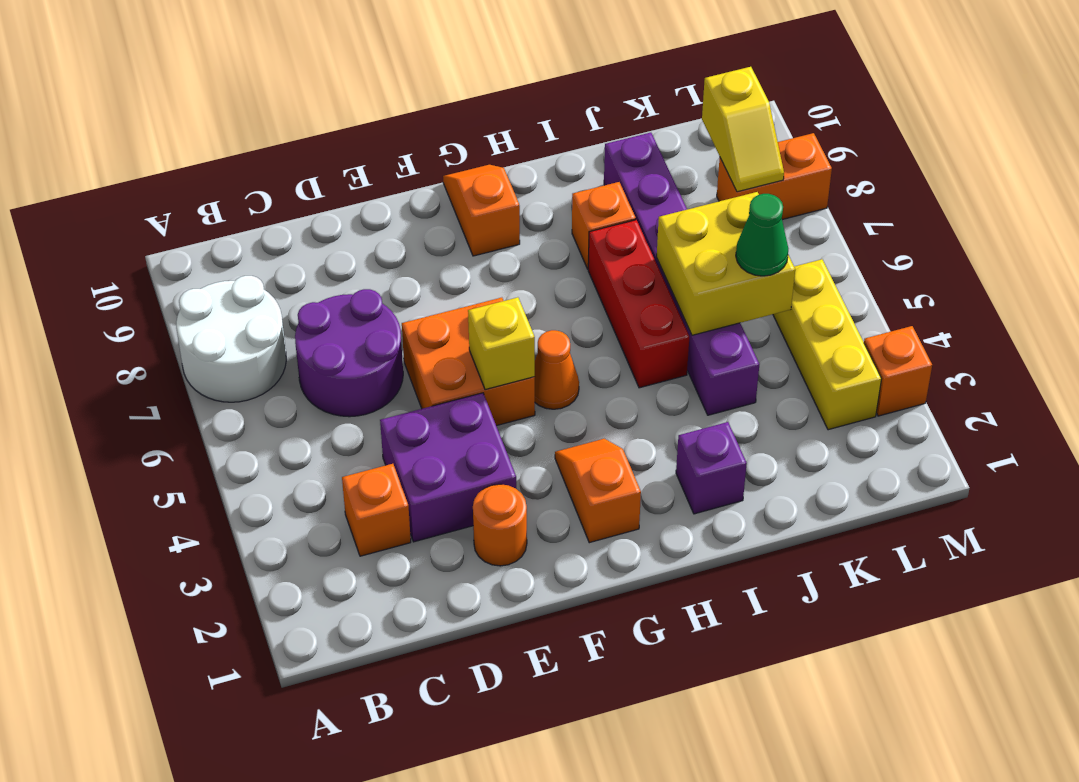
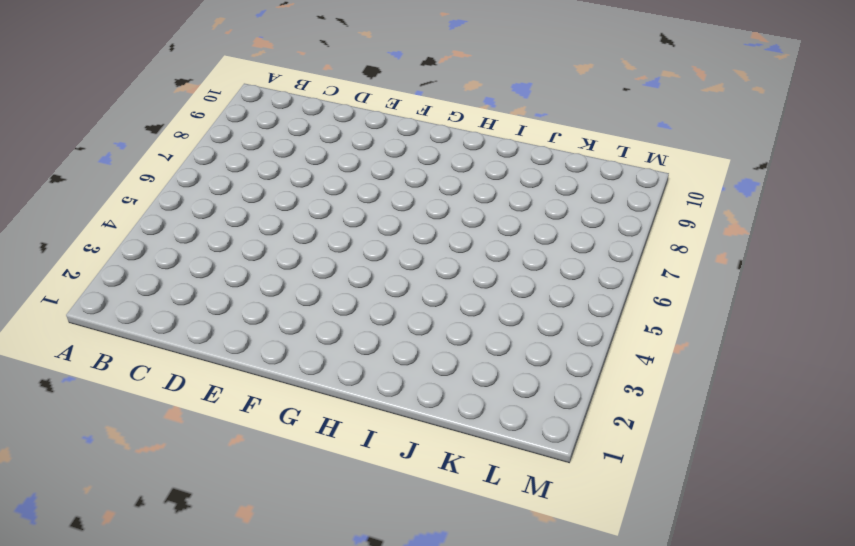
none -> white 2x2 round brick [176,276,286,402]
none -> orange 1x1 brick [342,464,411,556]
none -> purple 2x2 round brick [295,289,403,417]

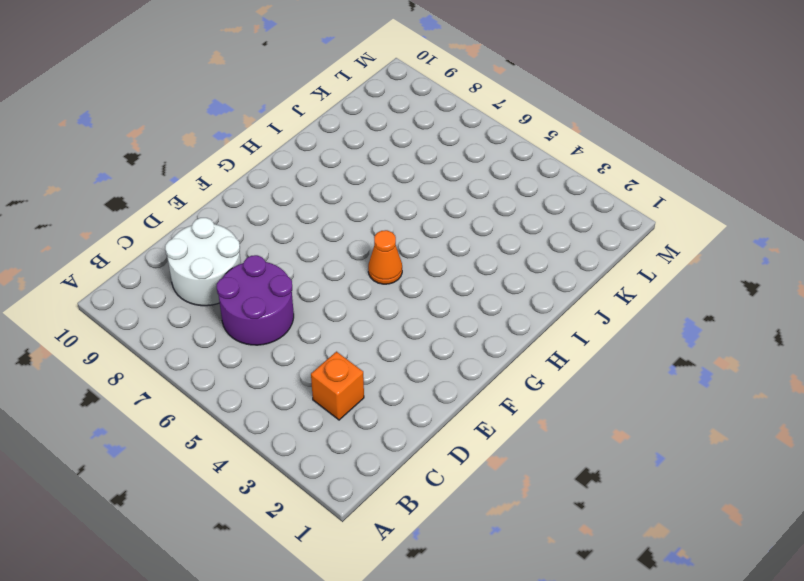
white 2x2 round brick [165,218,241,306] -> white 2x2 round brick moved to [176,276,286,402]
none -> purple 2x2 brick [380,393,516,542]
none -> orange 1x1 round brick [473,484,527,566]
none -> orange 2x2 brick [402,298,535,426]

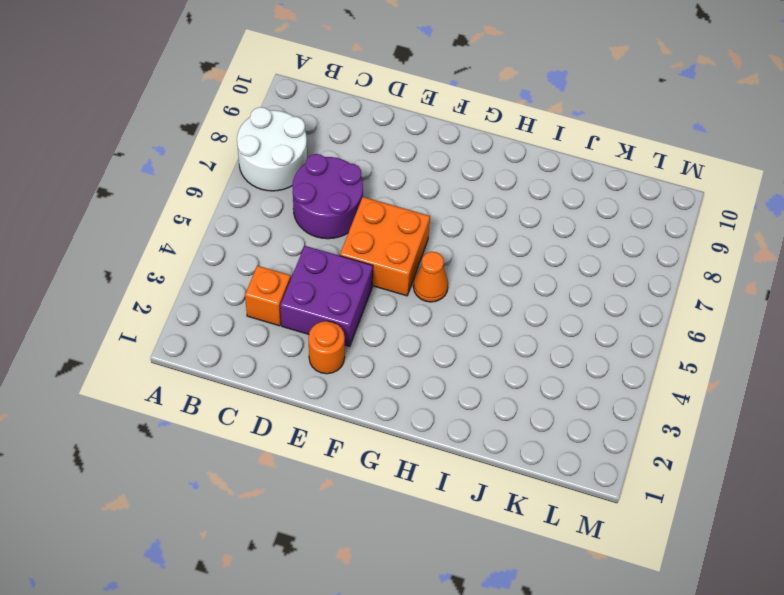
none -> orange 1x2 slope [555,439,641,543]
none -> orange 1x2 slope [443,165,520,256]
none -> purple 1x1 brick [676,422,747,514]

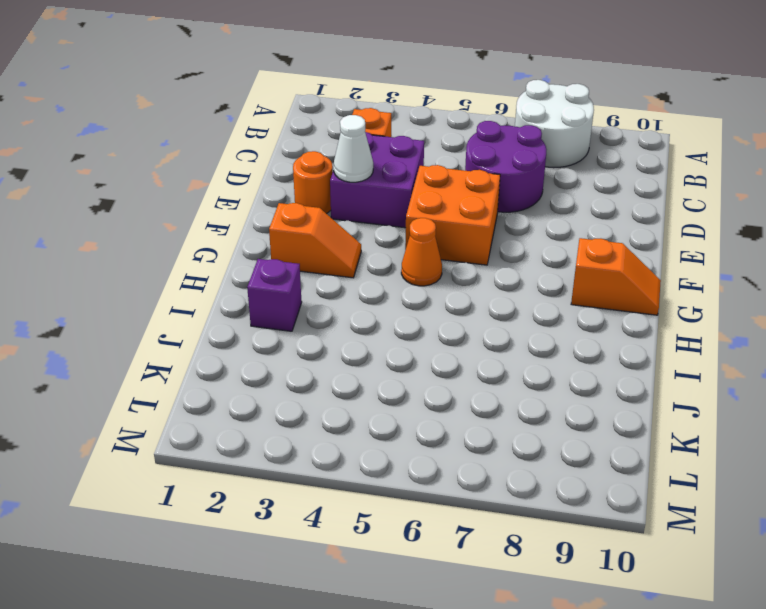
white 1x1 cone [334,115,373,182] -> none
none -> red 1x3 brick [588,220,689,388]
none -> orange 1x1 brick [572,182,636,269]
none -> purple 1x6 brick [604,133,759,415]

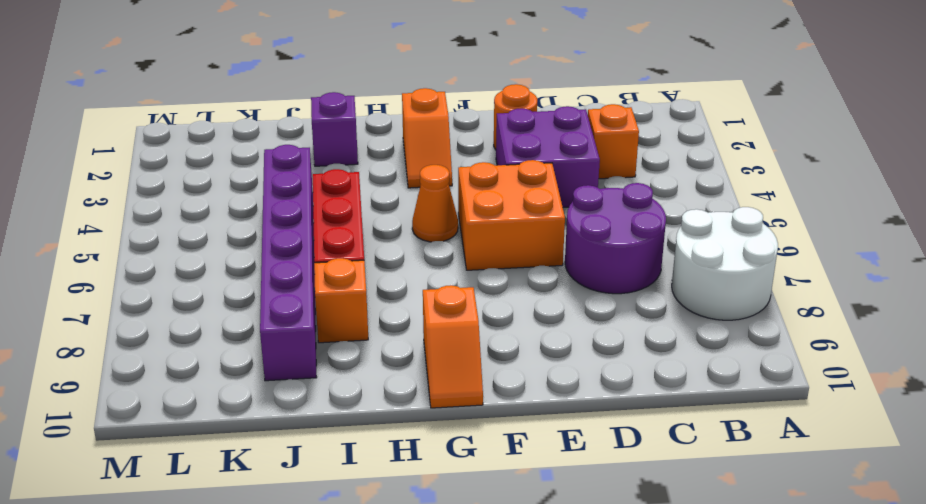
none -> yellow 1x3 brick [773,259,881,430]
none -> orange 1x2 brick [717,133,832,220]
none -> orange 1x1 brick [864,326,932,416]

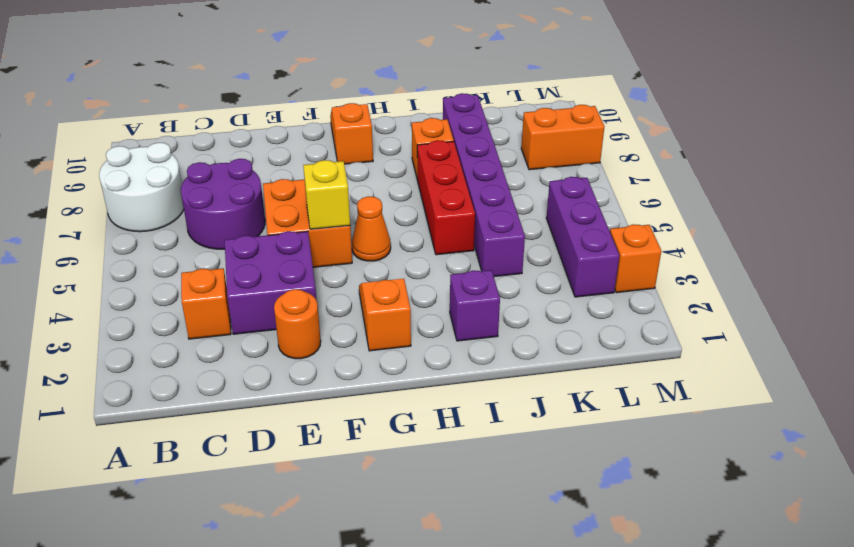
purple 1x3 brick [546,177,619,297] -> yellow 1x3 brick [773,259,881,430]
none -> yellow 2x2 brick [657,192,795,335]
none -> yellow 1x2 slope [702,67,784,192]
none -> green 1x1 cone [736,194,788,276]

